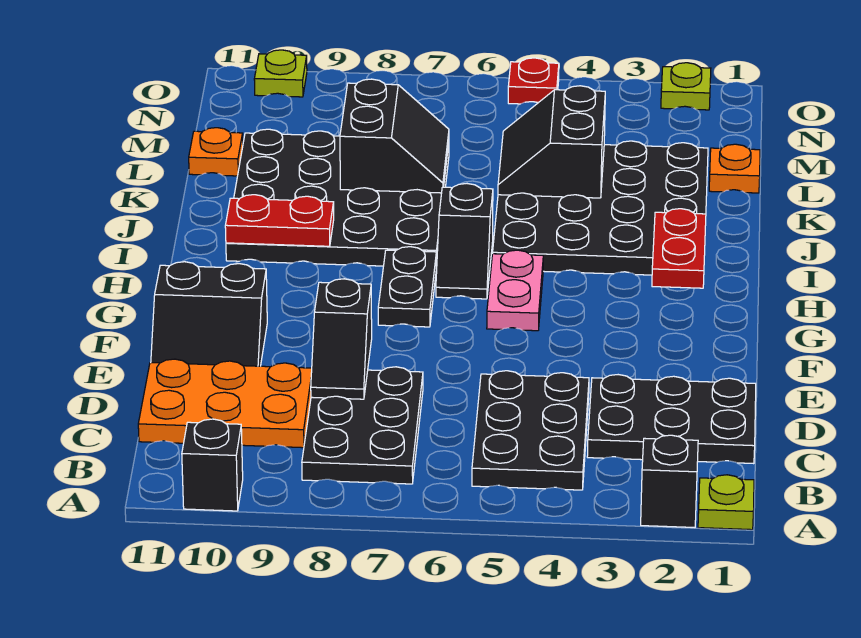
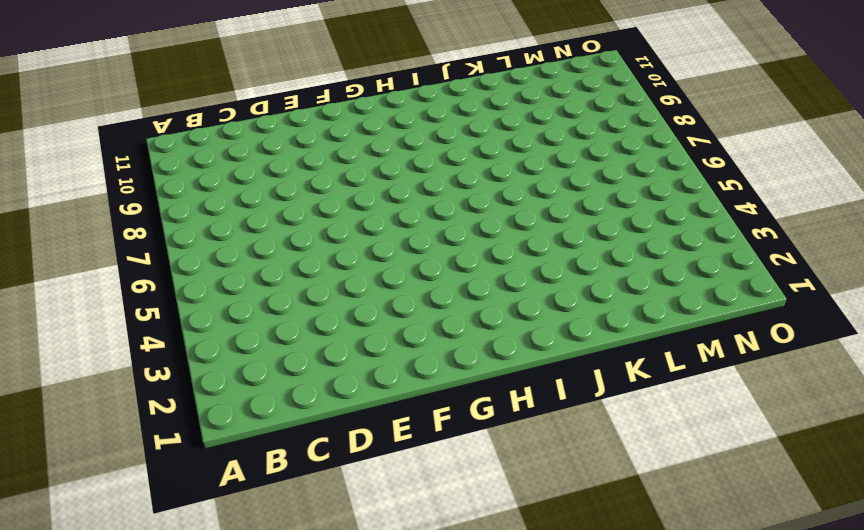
none -> lime 1x1 plate [698,475,754,530]
none -> black 1x1 brick [641,435,698,527]
none -> black 1x1 brick [182,419,243,511]

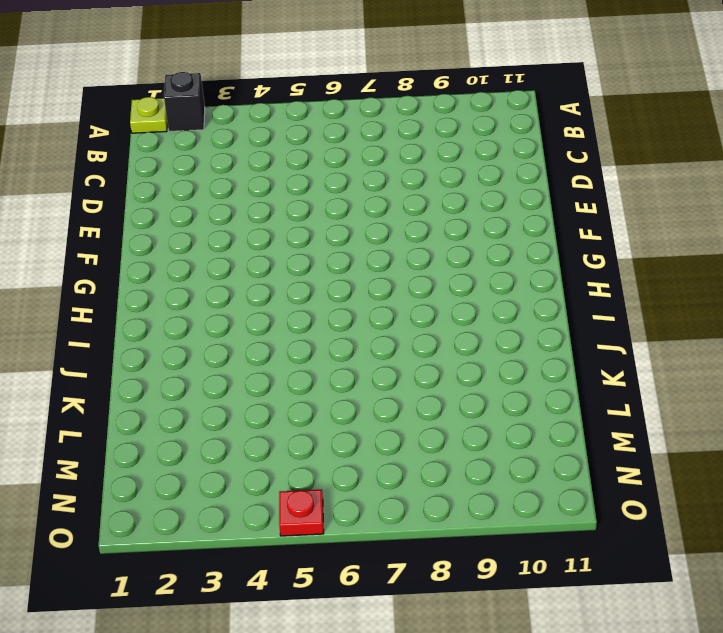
none -> black 1x1 brick [182,419,243,511]
none -> black 2x3 plate [472,371,589,490]
none -> black 2x3 plate [302,367,423,484]

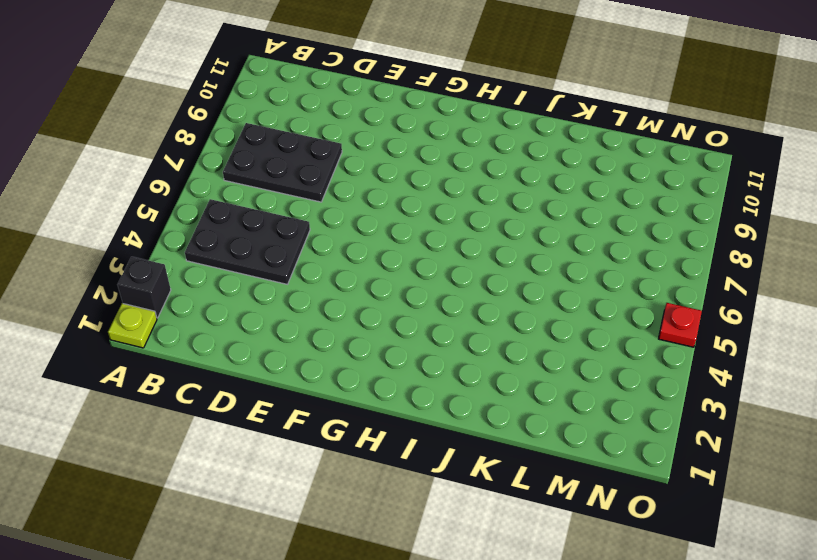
none -> black 1x1 brick [182,419,243,511]
none -> black 2x3 plate [587,375,756,464]
none -> orange 2x3 plate [138,359,312,448]

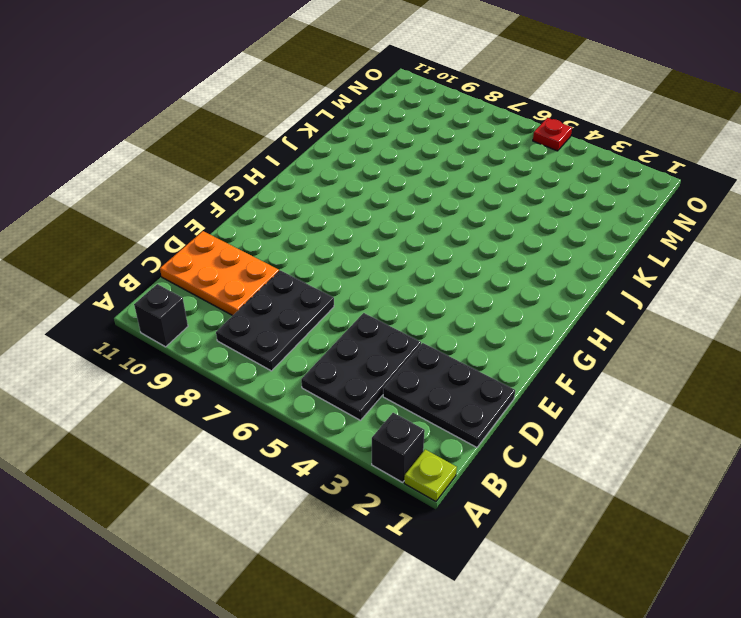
none -> black 2x2 slope [151,262,267,366]
none -> pink 1x2 plate [487,250,543,331]
none -> black 1x2 plate [378,247,436,327]

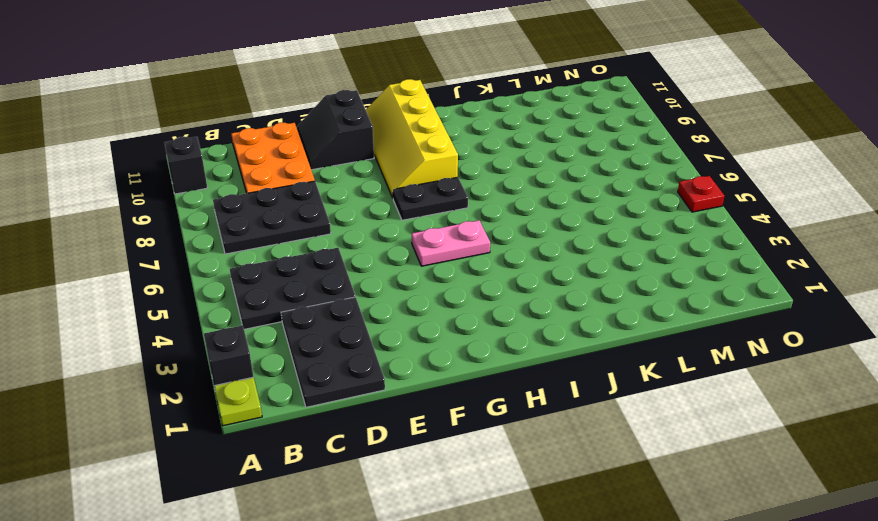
yellow 2x4 slope [366,79,458,198] -> none
none -> black 1x2 slope [436,184,493,299]
none -> black 4x4 plate [493,141,708,275]
none -> black 4x4 plate [226,129,449,268]

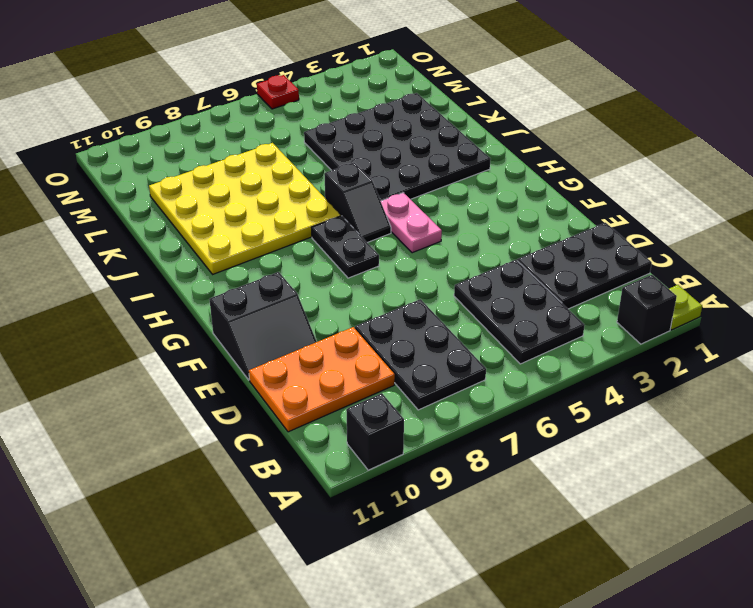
yellow 4x4 plate [149,143,341,274] -> black 4x4 plate [226,129,449,268]
none -> orange 1x1 plate [709,144,760,193]
none -> orange 1x1 plate [189,128,243,176]
none -> lime 1x1 plate [661,63,711,110]

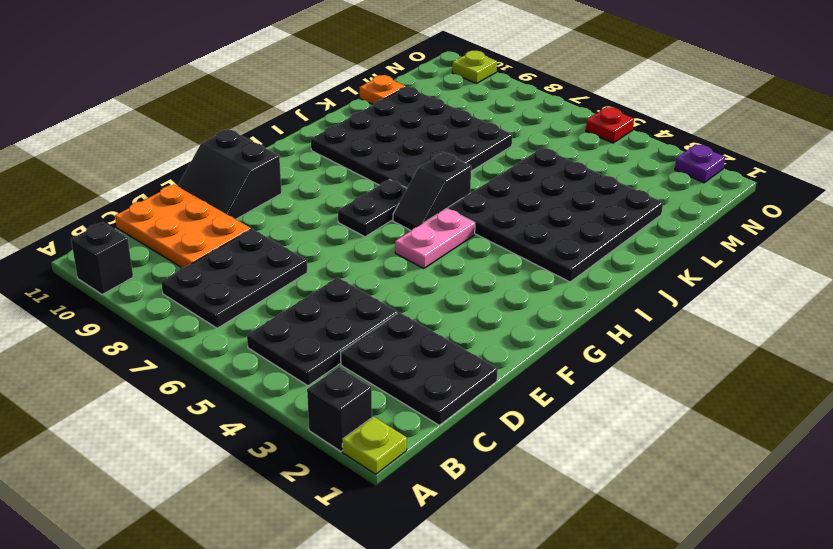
purple 1x1 plate [675,144,725,183] -> lime 1x1 plate [661,63,711,110]
none -> orange 1x1 plate [709,144,760,193]
none -> black 1x2 slope [311,279,372,399]
none -> red 1x2 plate [652,209,706,288]

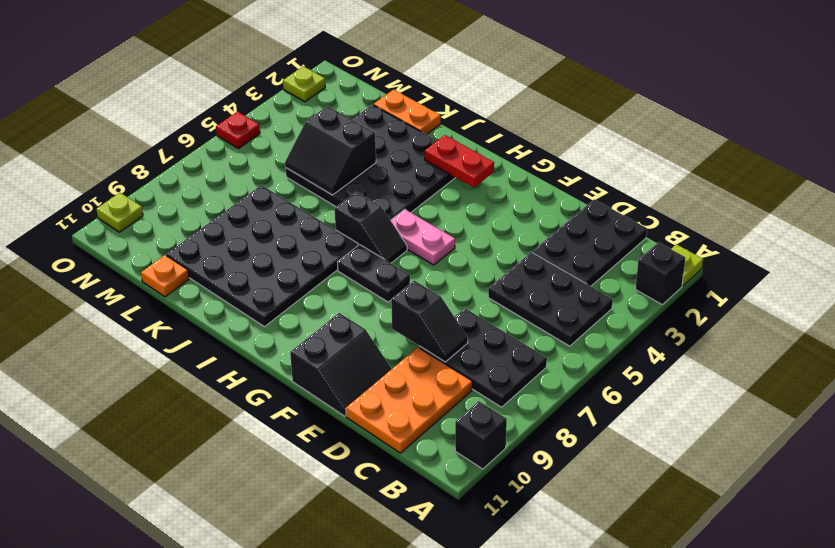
orange 1x2 plate [374,89,440,135] -> orange 1x1 plate [709,144,760,193]
none -> red 1x2 plate [225,195,334,246]
none -> black 2x2 slope [340,79,449,193]

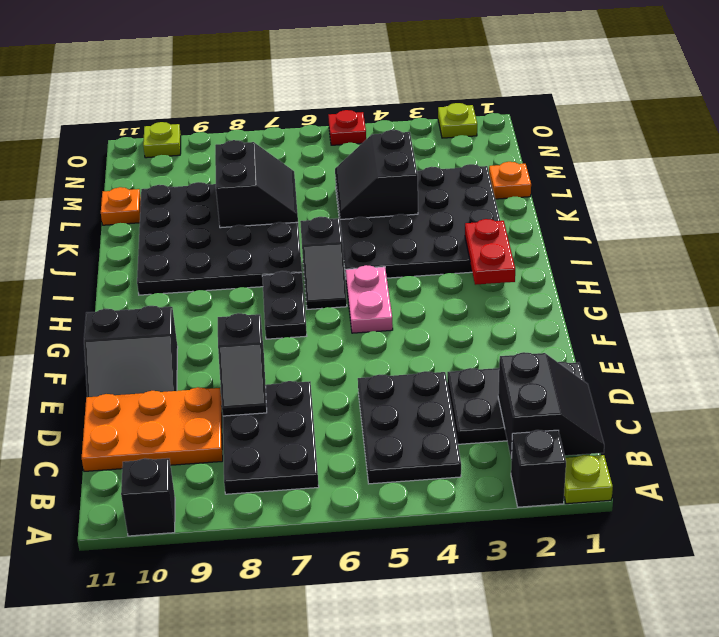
black 2x2 slope [498,352,604,459] -> none
none -> red 1x2 plate [225,195,334,246]

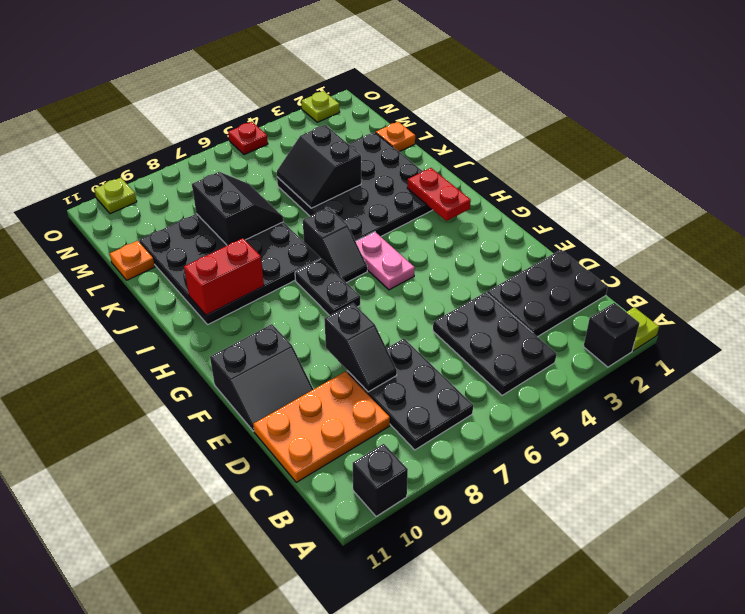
red 1x2 brick [184,238,264,315] -> red 1x2 plate [225,195,334,246]

